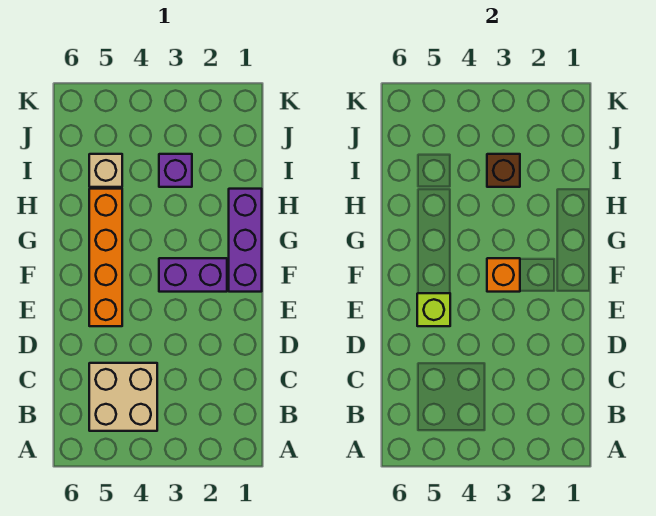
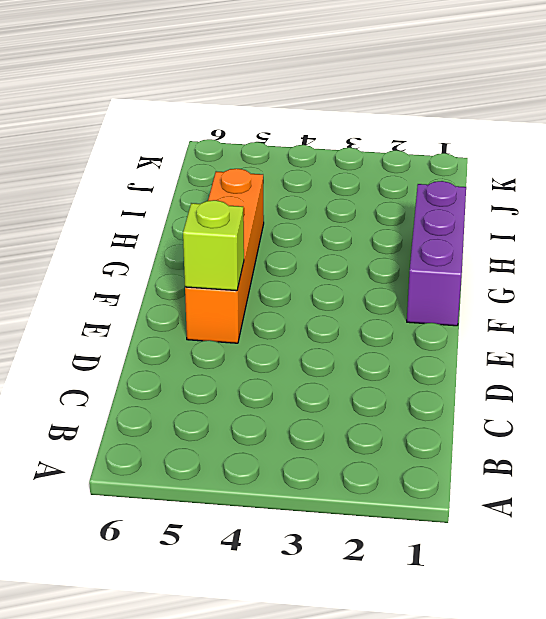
none -> tan 2x2 brick [89,363,157,431]
none -> purple 1x2 brick [159,258,227,292]

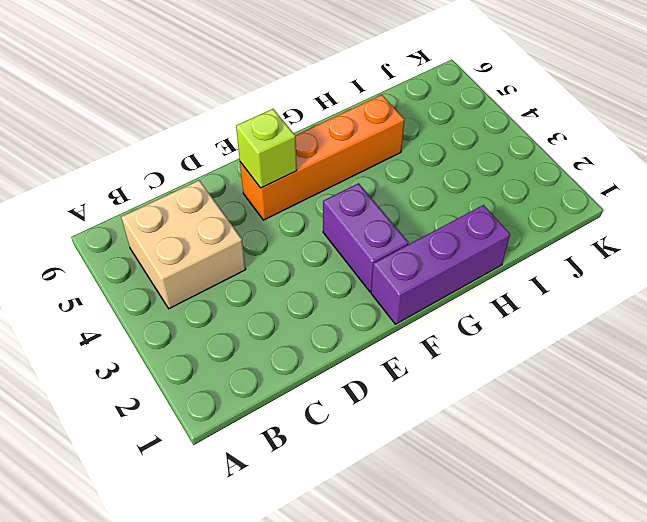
none -> purple 1x1 brick [159,154,192,187]
none -> tan 1x1 brick [89,154,122,187]

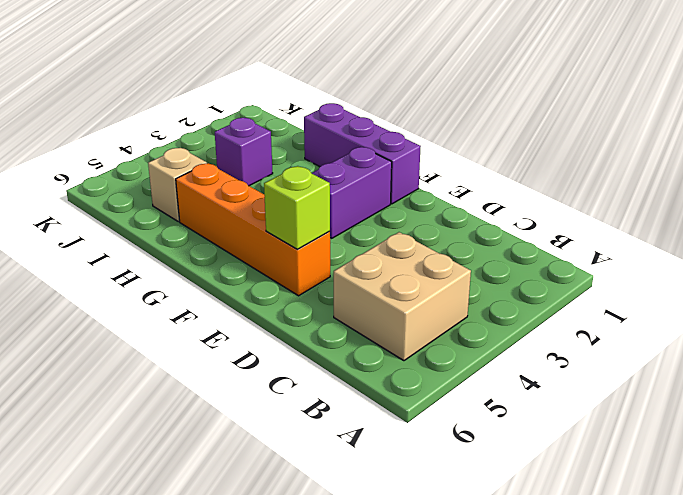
none -> orange 1x1 brick [487,258,520,292]
none -> brown 1x1 brick [487,154,520,187]

